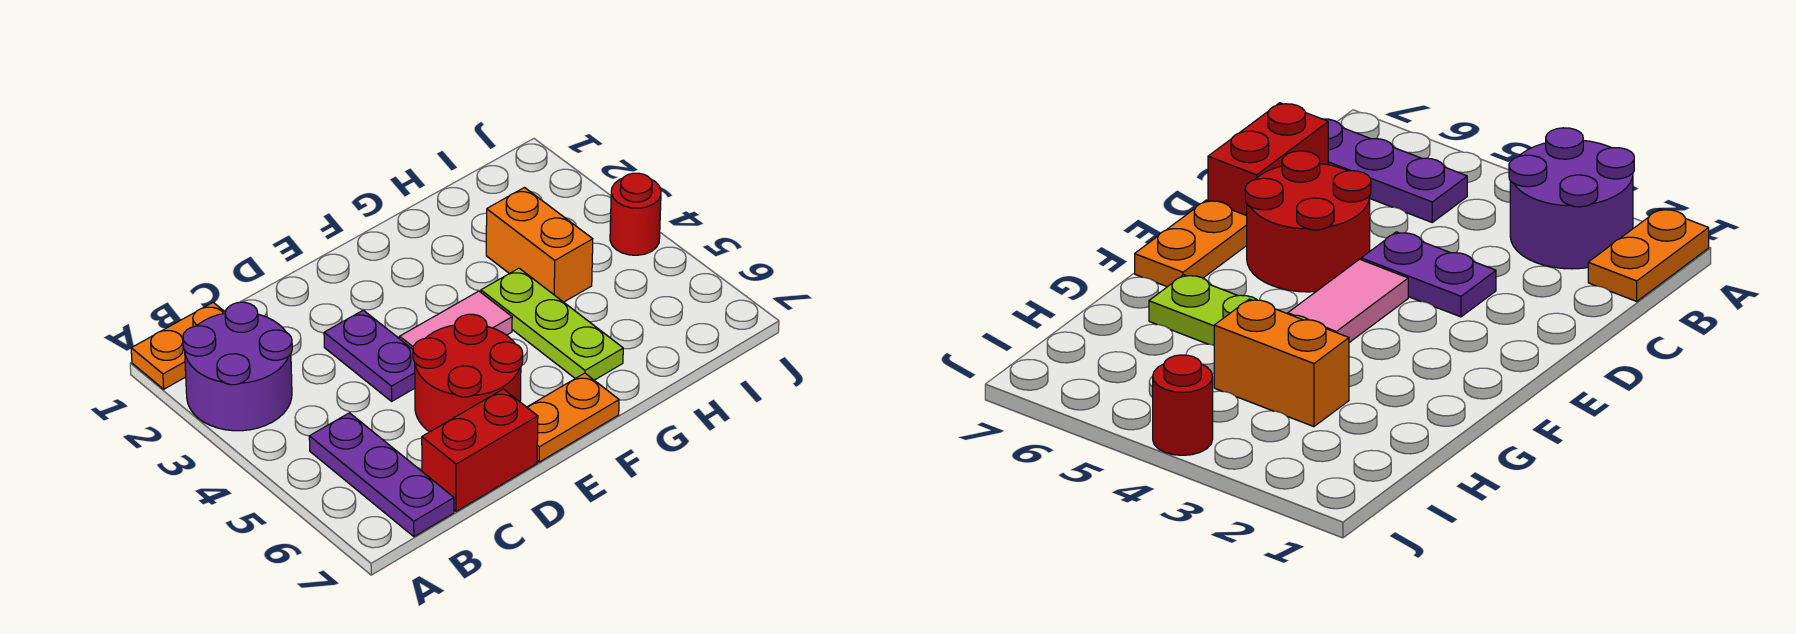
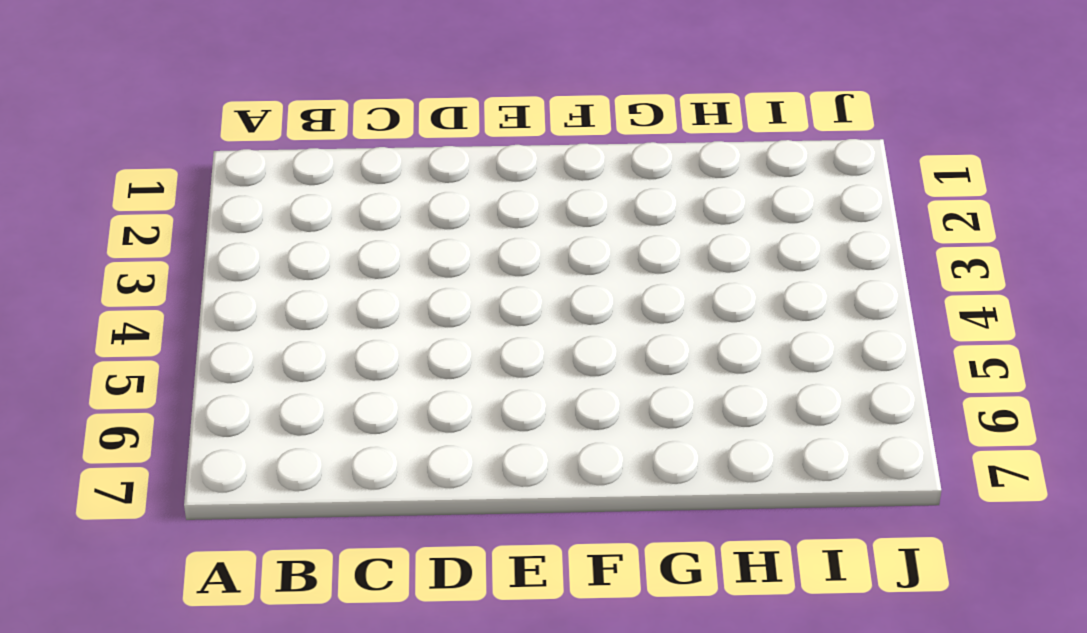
none -> orange 1x2 plate [131,303,225,389]
none -> purple 2x2 round brick [183,302,292,431]

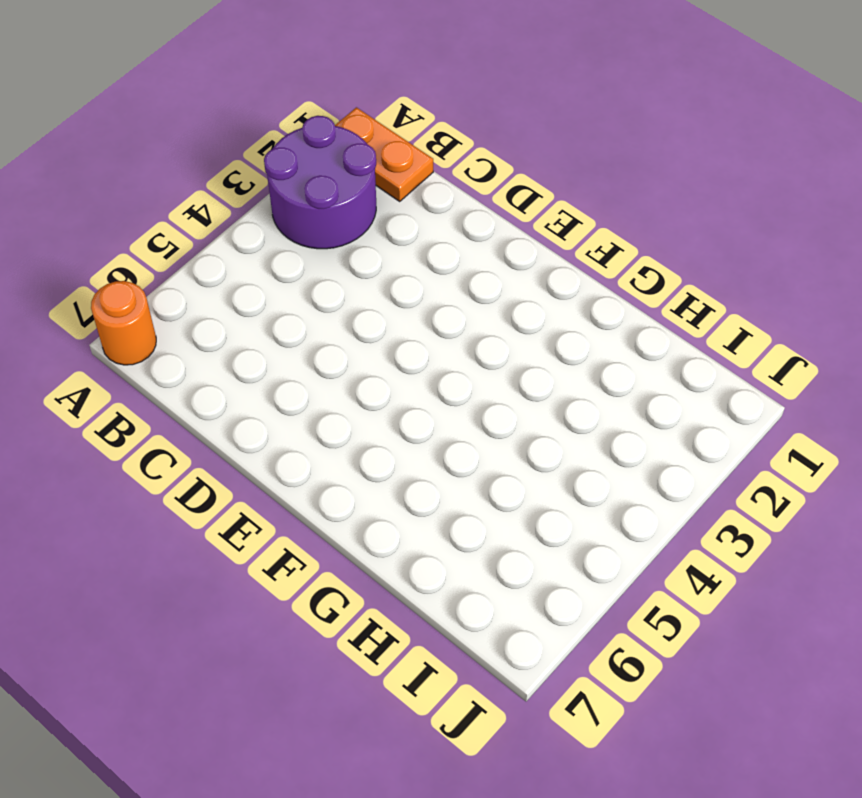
orange 1x1 round brick [91,281,156,365] -> none
none -> purple 1x3 plate [309,413,454,537]
none -> red 1x2 brick [422,389,538,511]

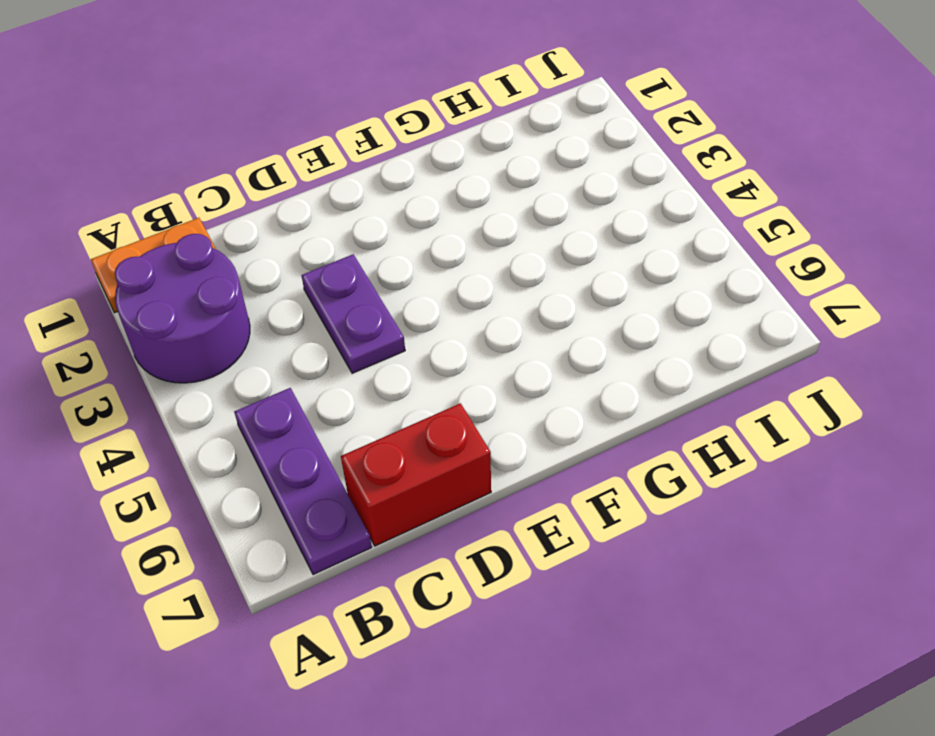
none -> red 2x2 round brick [413,314,523,432]
none -> pink 1x2 tile [400,291,512,349]

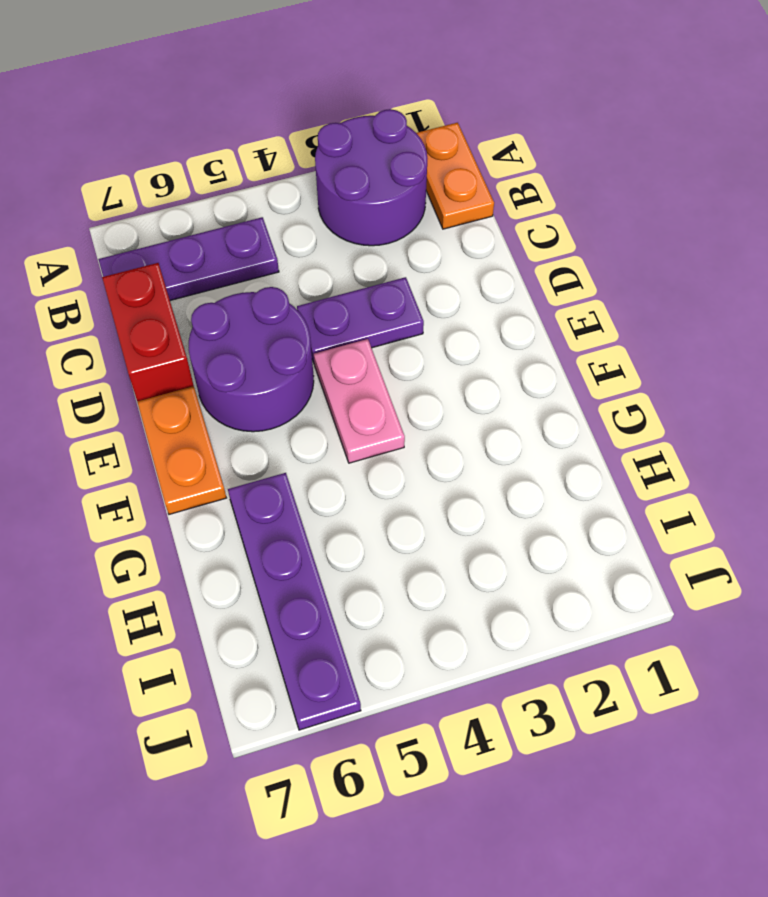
purple 2x2 round brick [189,287,314,432] -> red 2x2 round brick [413,314,523,432]
pink 1x2 plate [314,339,405,463] -> pink 1x2 tile [400,291,512,349]
purple 1x4 plate [228,473,361,730] -> lime 1x3 plate [481,268,623,380]
none -> orange 1x2 brick [486,188,593,302]
none -> red 1x1 round brick [610,173,661,255]

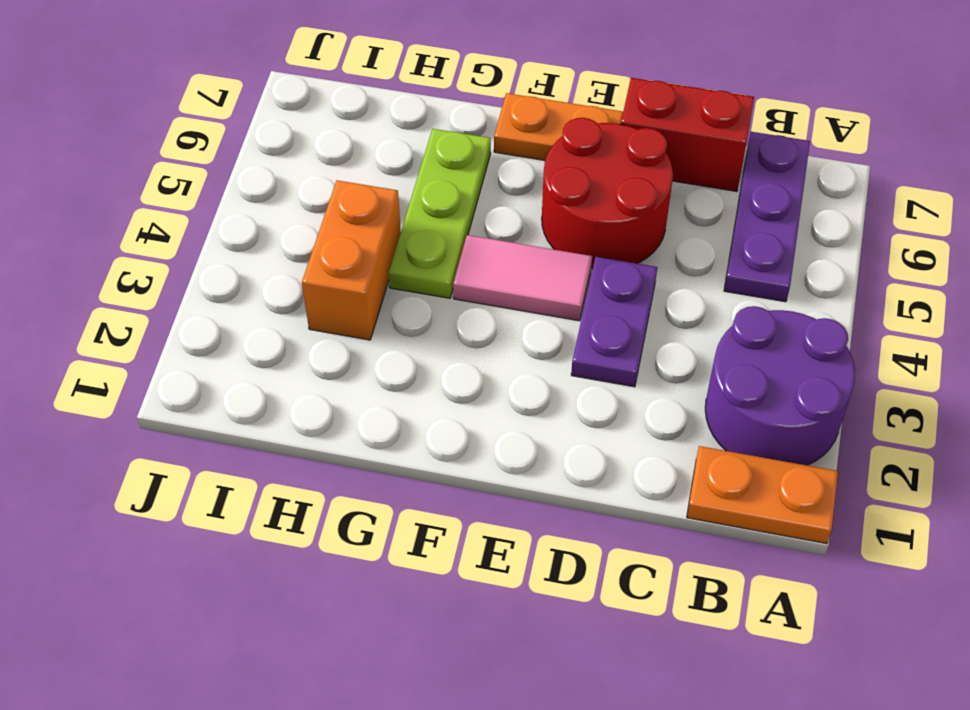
none -> red 1x1 round brick [610,173,661,255]

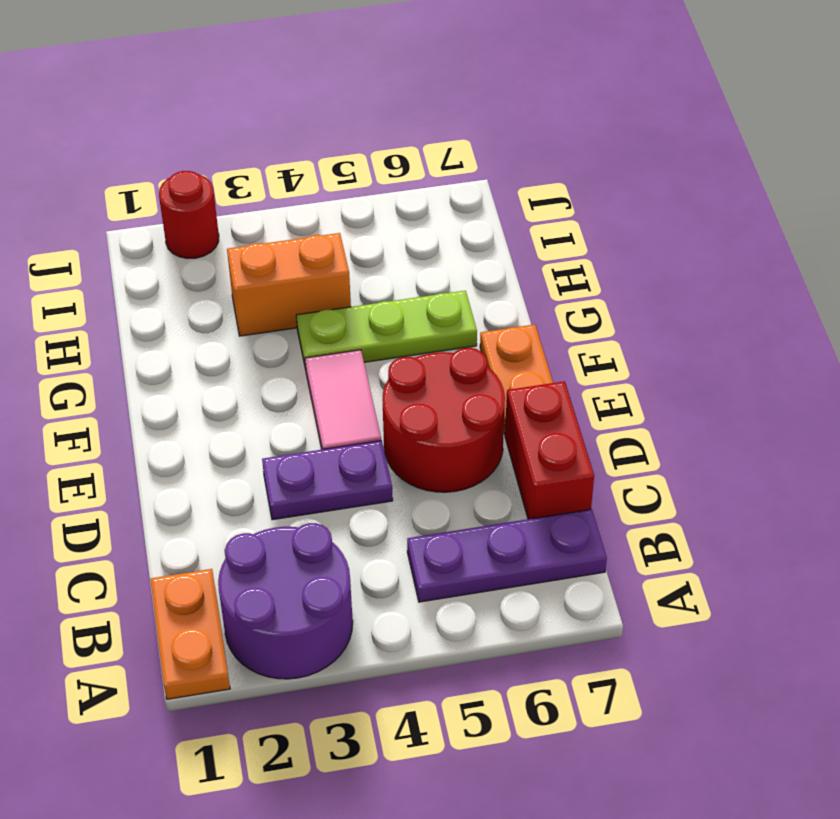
red 1x1 round brick [159,171,219,259] -> red 1x1 round brick moved to [610,173,661,255]

